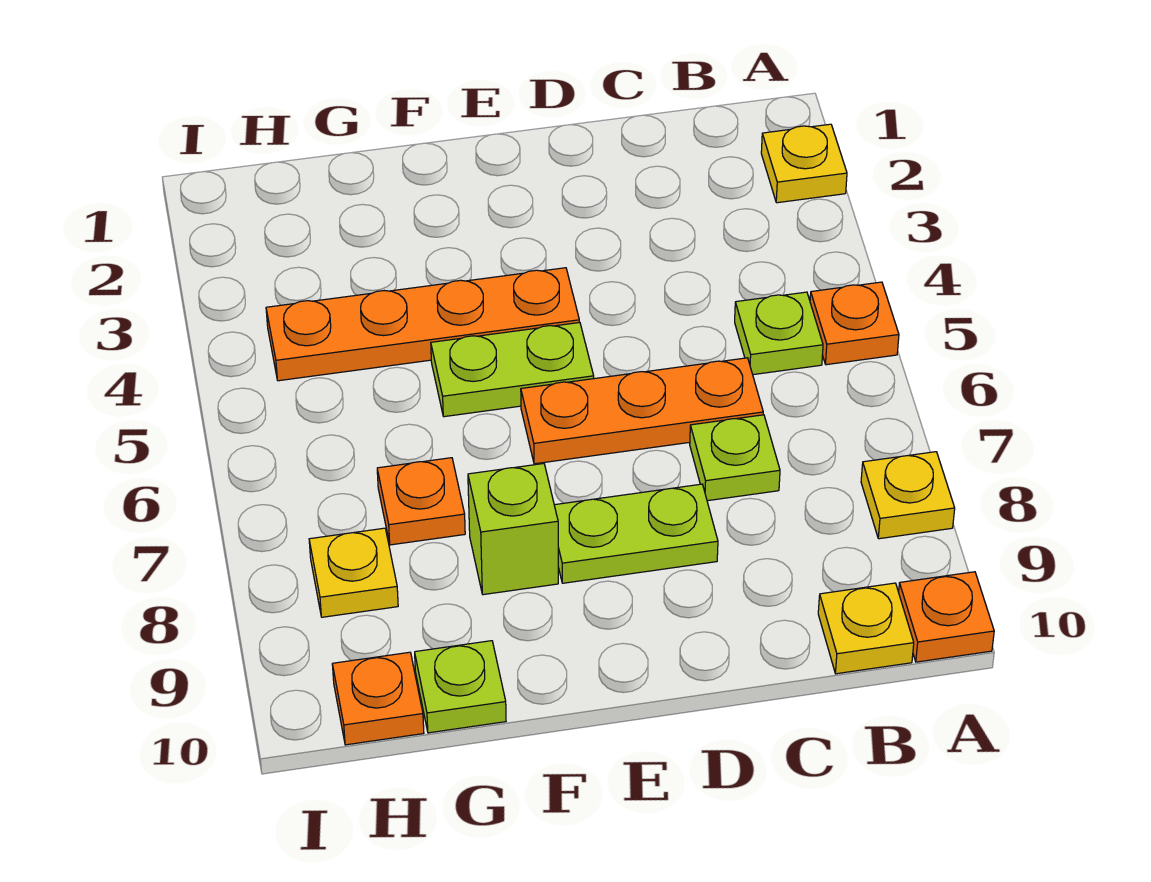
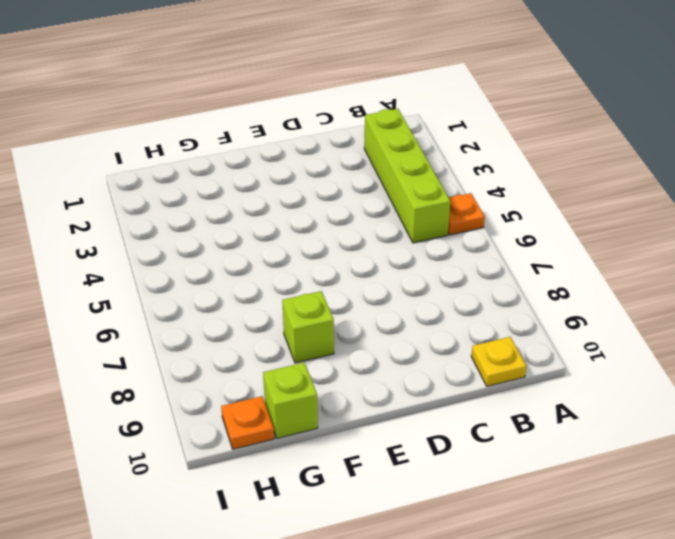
lime 1x4 brick [364,109,450,243] -> lime 1x1 plate [735,292,823,375]
lime 1x1 brick [263,363,318,438] -> lime 1x1 plate [415,641,506,733]
none -> yellow 1x1 plate [761,124,847,203]
none -> yellow 1x1 plate [861,452,955,539]
none -> orange 1x1 plate [899,572,994,662]

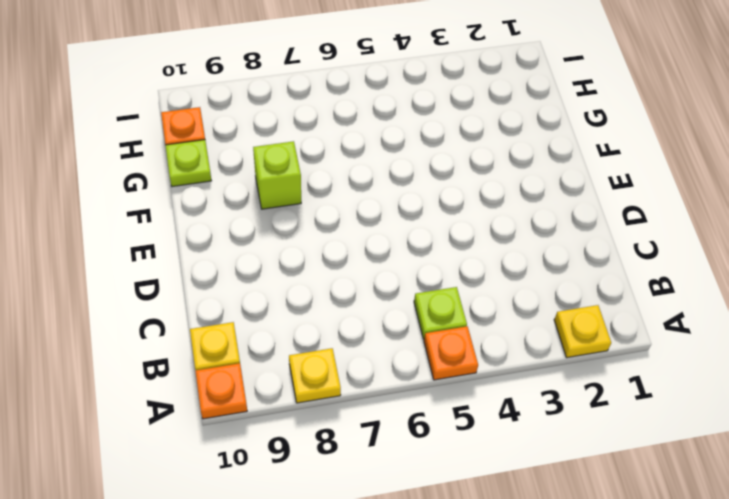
none -> orange 1x3 plate [521,358,763,464]
none -> lime 1x1 plate [690,415,780,501]
none -> lime 1x2 plate [554,484,718,583]

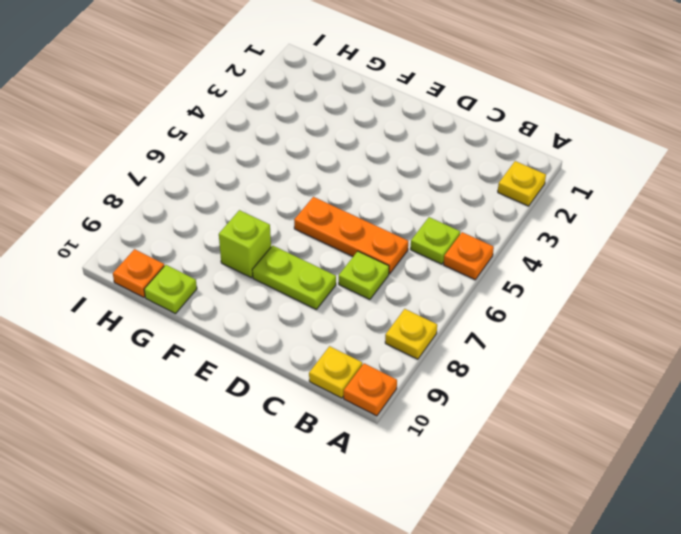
none -> orange 1x4 plate [266,268,579,381]
none -> lime 1x2 plate [431,322,594,417]
none -> orange 1x1 plate [377,458,465,545]

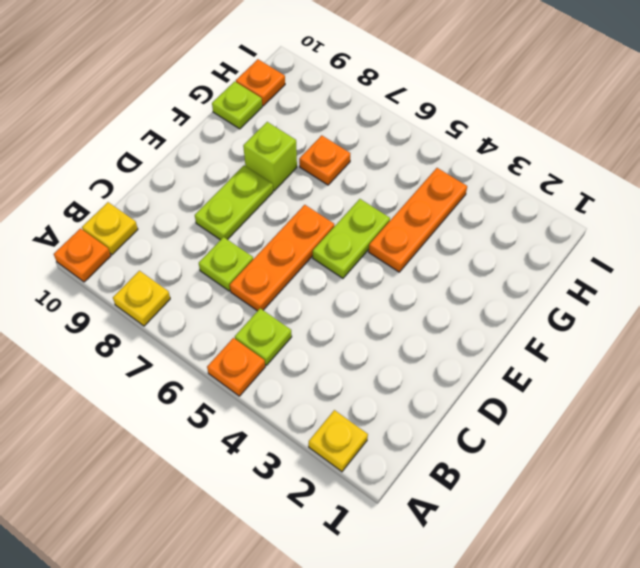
orange 1x3 plate [369,168,467,272] -> orange 1x4 plate [266,268,579,381]
none -> yellow 1x1 plate [309,528,398,617]

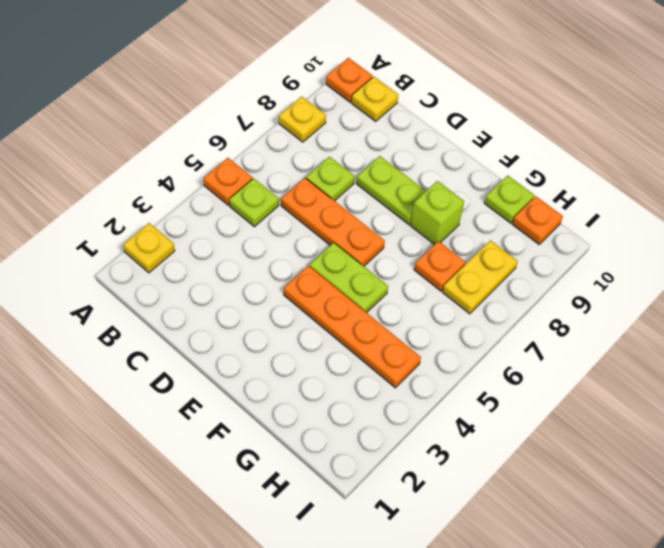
yellow 1x2 plate [443,240,518,314] -> yellow 1x1 plate [309,528,398,617]

